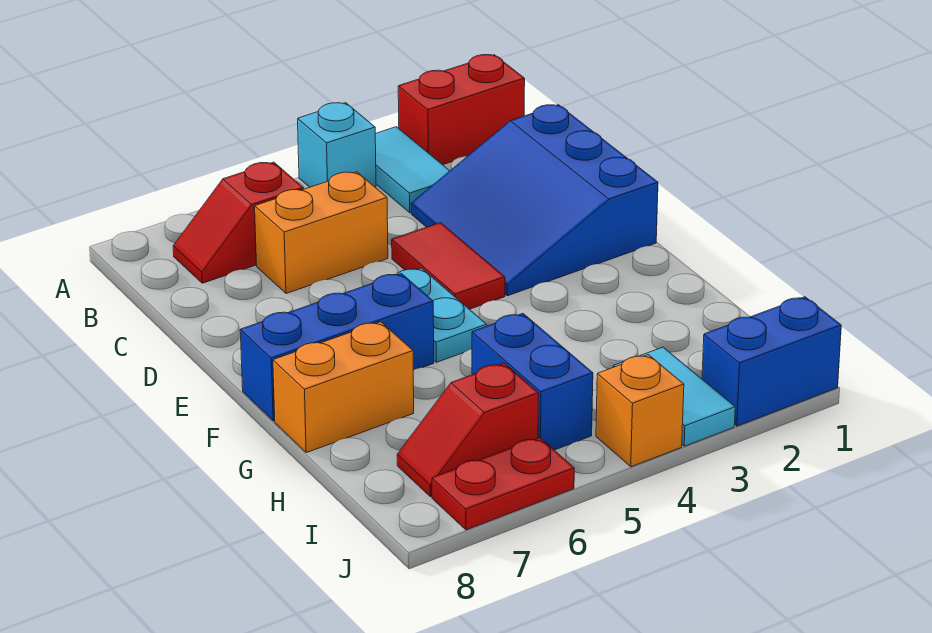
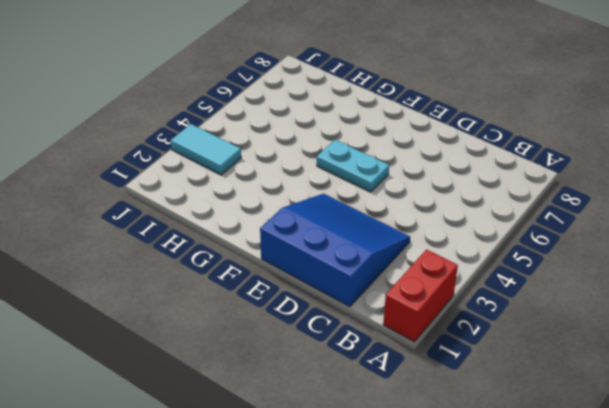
none -> cyan 1x2 tile [375,127,449,213]
none -> cyan 1x1 brick [298,103,376,187]
none -> red 1x2 slope [173,162,303,283]

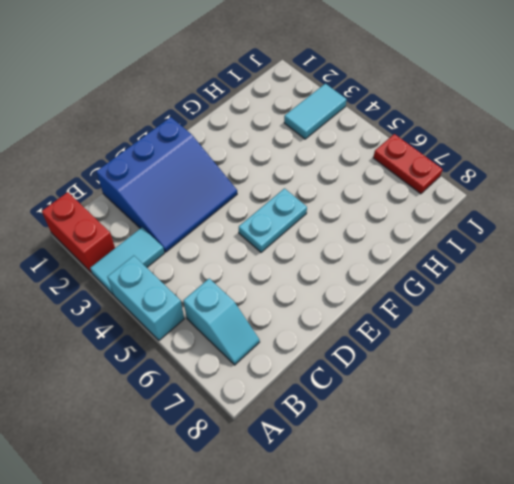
cyan 1x2 brick [107,256,184,340] -> cyan 1x1 brick [298,103,376,187]
cyan 1x2 slope [183,279,260,365] -> red 1x2 slope [173,162,303,283]
none -> orange 1x2 brick [255,172,388,294]
none -> red 1x2 tile [392,223,505,309]
none -> blue 1x3 brick [240,273,434,421]

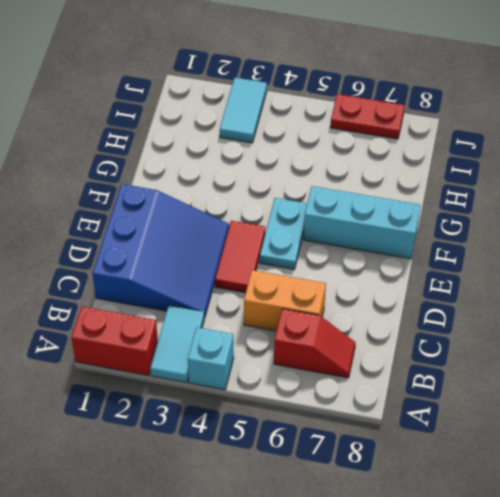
cyan 1x3 brick [304,186,420,259] -> blue 1x3 brick [240,273,434,421]
none -> orange 1x2 brick [273,322,414,453]
none -> blue 1x2 brick [472,314,593,450]
none -> red 1x2 slope [397,363,539,497]

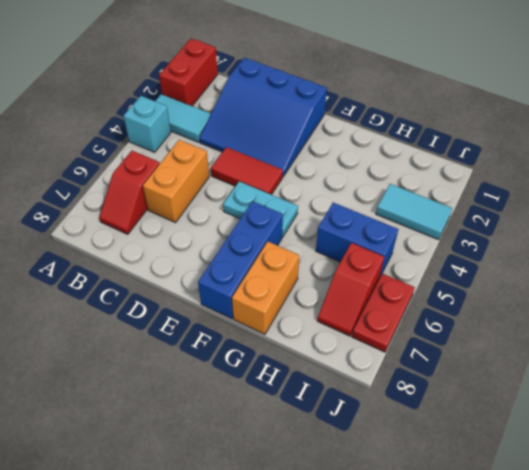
none -> blue 1x2 brick [702,297,841,426]
none -> orange 1x1 brick [596,355,684,467]

